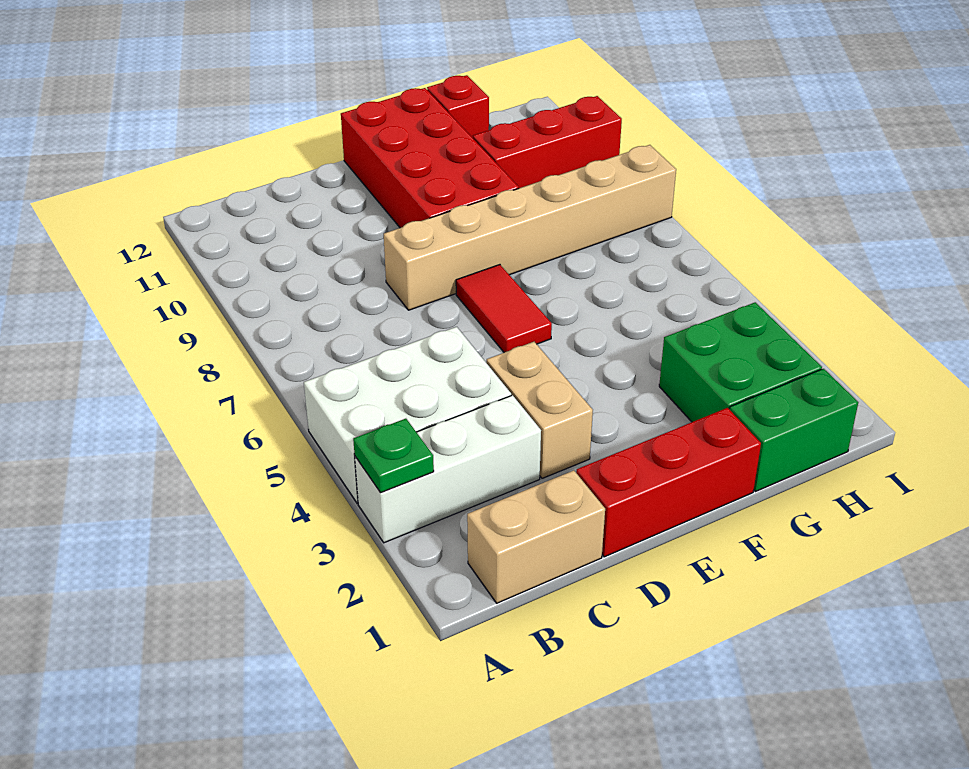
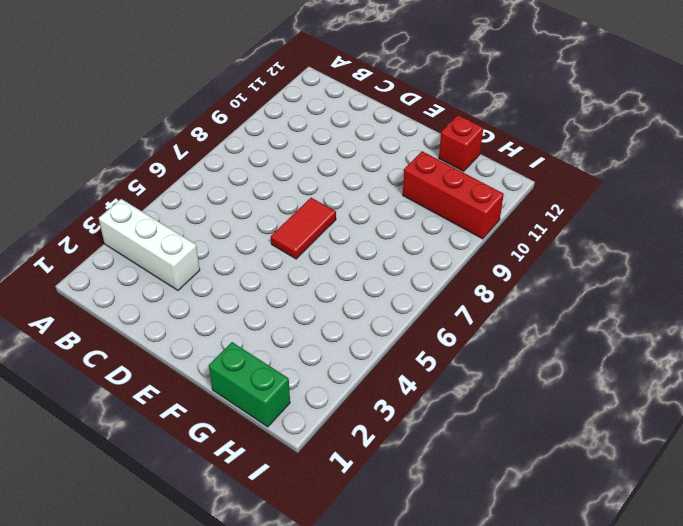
none -> white 2x3 brick [304,327,511,503]
none -> tan 1x2 brick [467,470,605,603]
none -> red 1x3 brick [576,408,761,557]

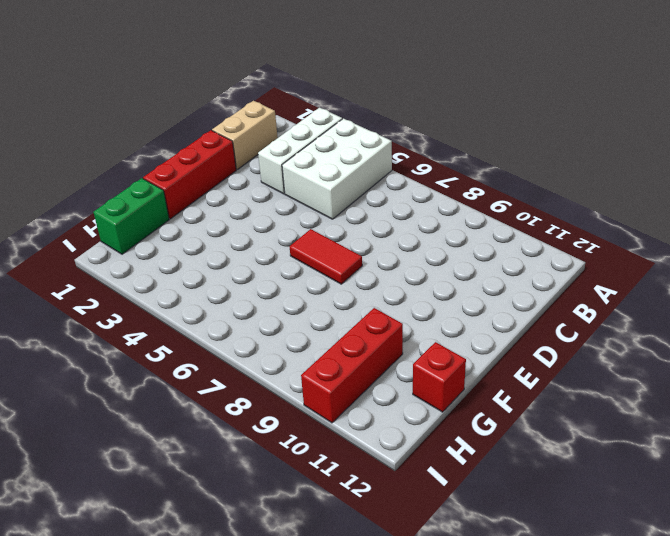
none -> tan 1x2 brick [486,342,593,478]
none -> tan 1x6 brick [384,145,676,310]
none -> red 2x4 brick [341,88,519,228]

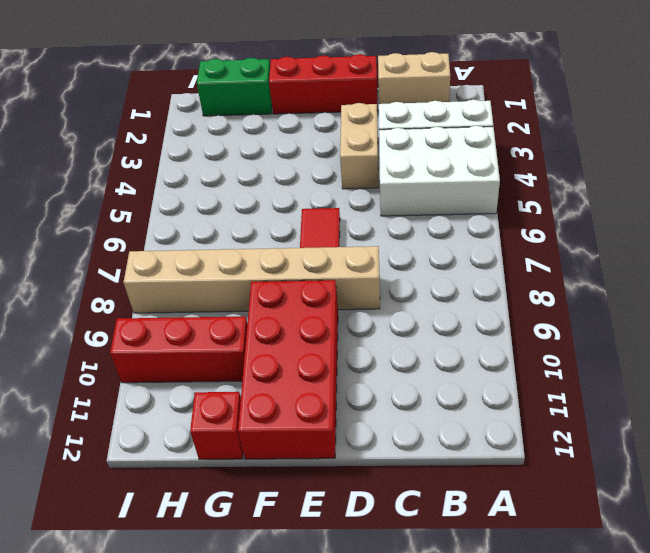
none -> green 2x2 brick [659,302,822,422]
none -> green 1x1 plate [353,419,434,493]

